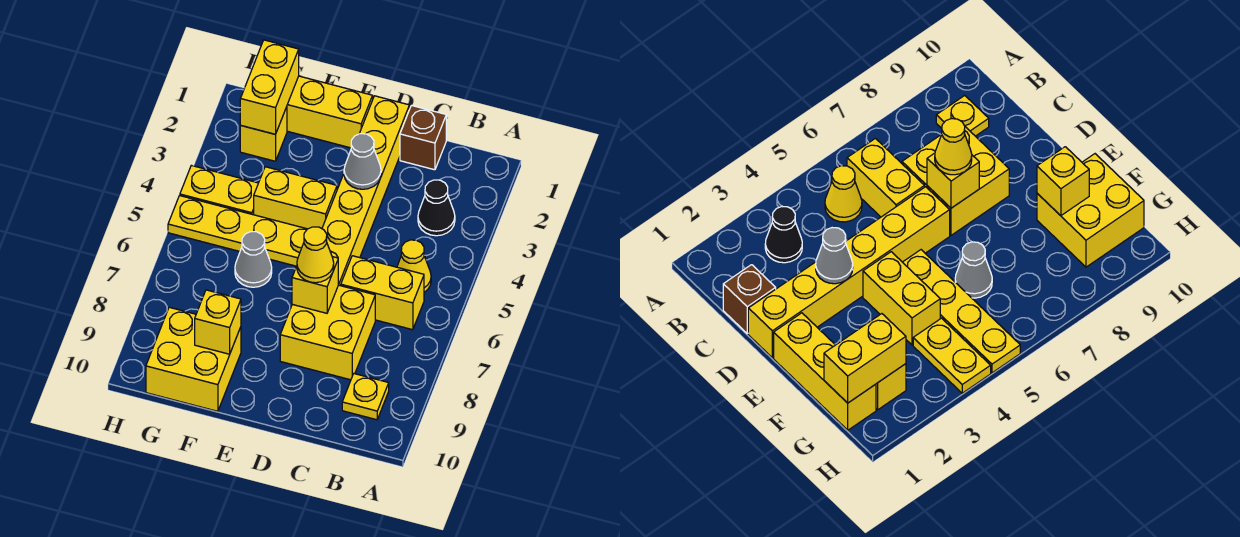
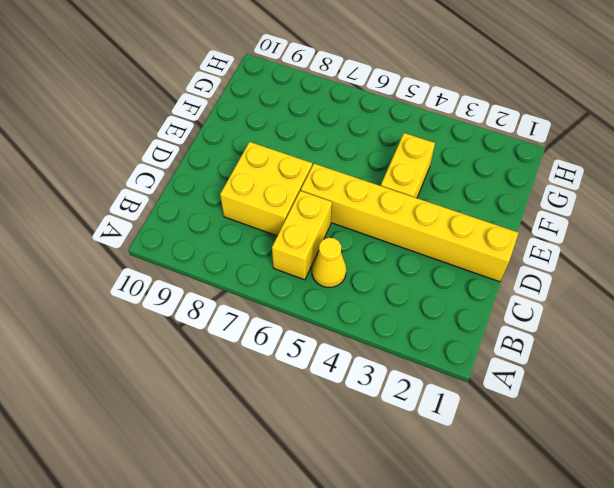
none -> black 1x1 cone [418,180,455,236]
none -> yellow 1x1 plate [342,374,389,420]
none -> brown 1x1 brick [400,106,446,170]

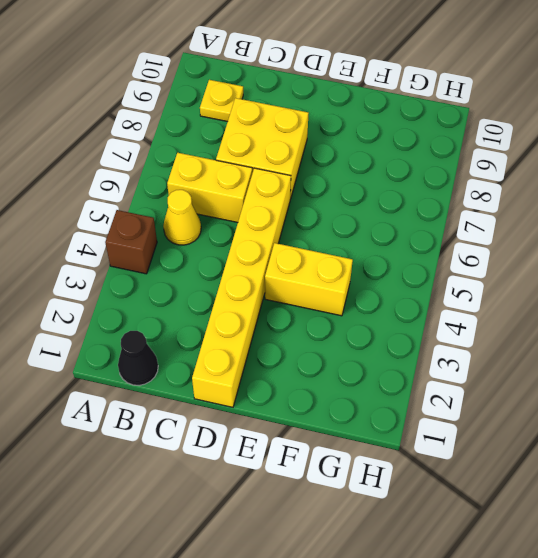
brown 1x1 brick [105,210,157,274] -> brown 1x1 brick moved to [400,106,446,170]
black 1x1 cone [118,331,158,385] -> black 1x1 cone moved to [418,180,455,236]
none -> yellow 1x3 brick [287,76,373,148]
none -> yellow 1x4 plate [168,196,307,266]
none -> grey 1x1 cone [235,232,272,287]

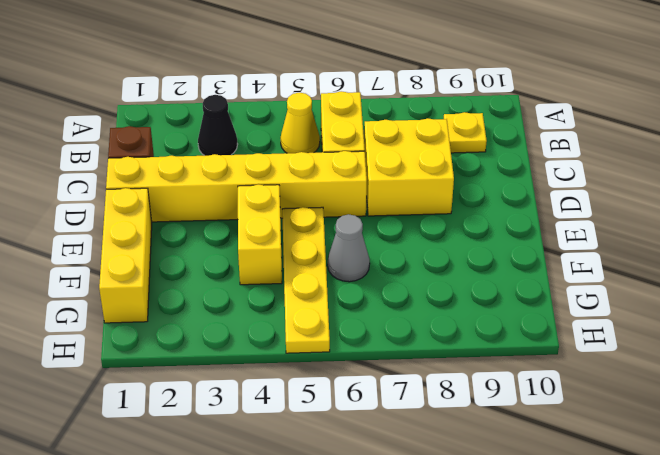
none -> yellow 2x2 brick [146,307,241,411]
none -> yellow 1x1 brick [240,107,287,161]
none -> yellow 1x2 plate [180,165,258,215]

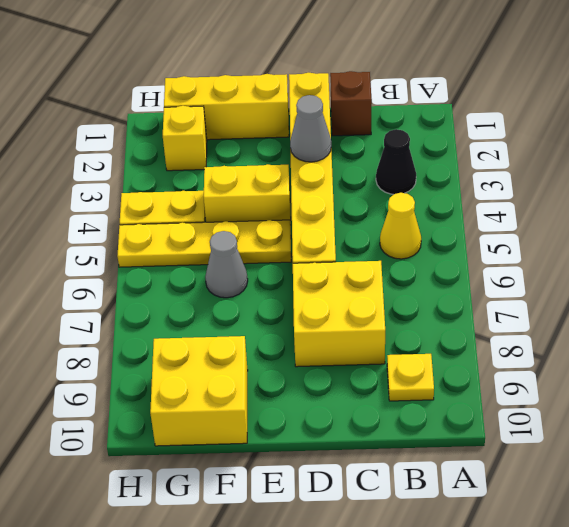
none -> yellow 1x2 brick [341,256,424,330]
none -> yellow 1x1 brick [292,257,338,313]
none -> yellow 1x1 brick [195,290,241,354]

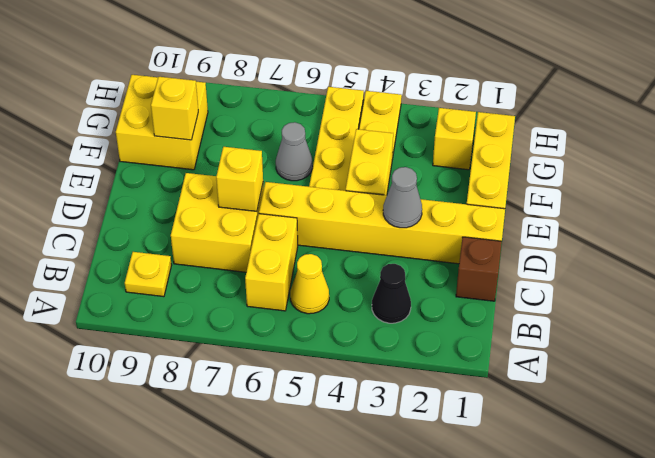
none -> yellow 1x2 brick [240,40,299,134]
none -> yellow 1x1 cone [297,227,334,283]

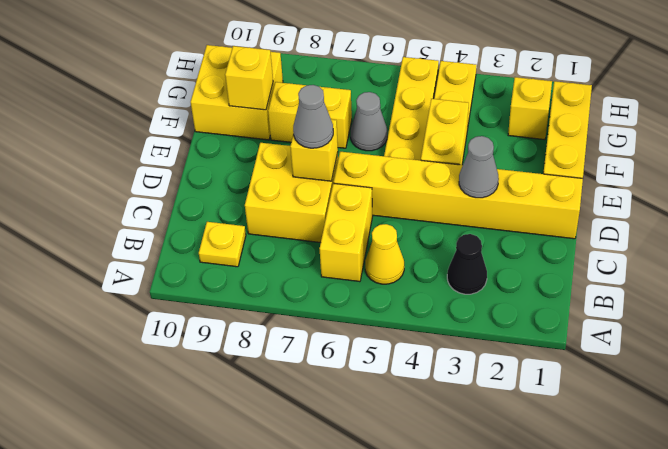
grey 1x1 cone [293,85,333,148] -> yellow 1x1 cone [297,227,334,283]
yellow 1x2 brick [268,82,352,148] -> yellow 1x2 brick moved to [240,40,299,134]
none -> brown 1x1 brick [400,106,446,170]

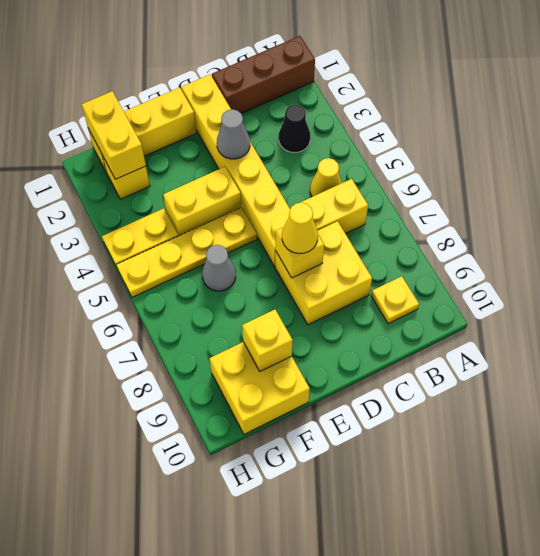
brown 1x3 brick [212,36,315,114] -> brown 1x1 brick [400,106,446,170]

